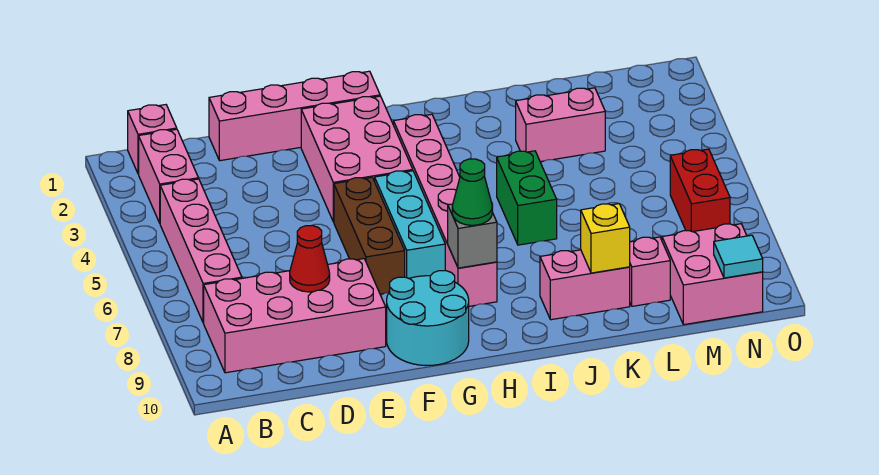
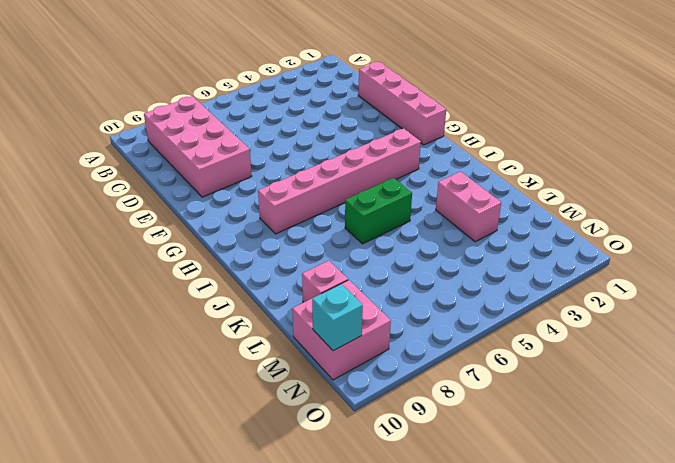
cyan 1x1 brick [312,284,363,351] -> cyan 1x1 tile [714,235,763,278]
none -> pink 1x1 brick [128,105,177,174]
none -> pink 1x2 brick [139,129,198,223]
none -> pink 1x4 brick [160,179,242,323]

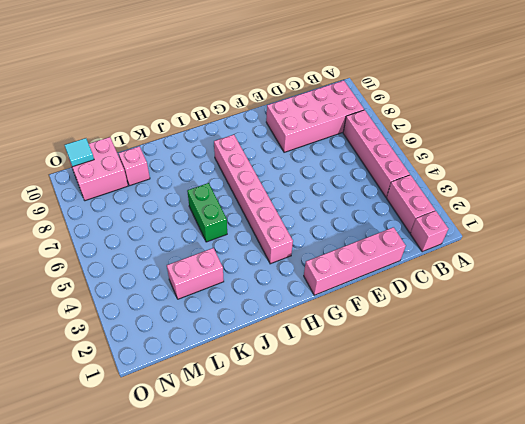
none -> pink 2x3 brick [301,96,413,222]
none -> brown 1x3 brick [334,177,405,294]
none -> cyan 2x2 round brick [387,271,469,366]

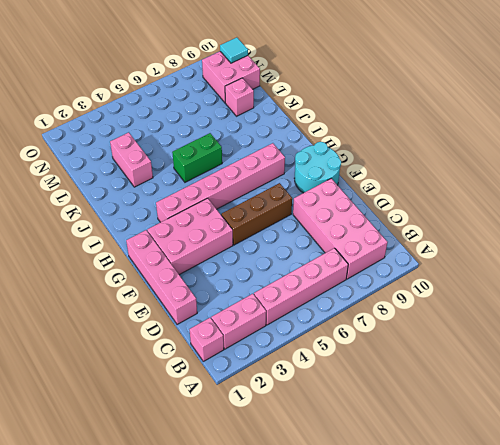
none -> cyan 1x3 brick [375,171,445,278]
none -> pink 1x2 brick [540,250,630,320]
none -> red 1x2 brick [670,149,730,232]

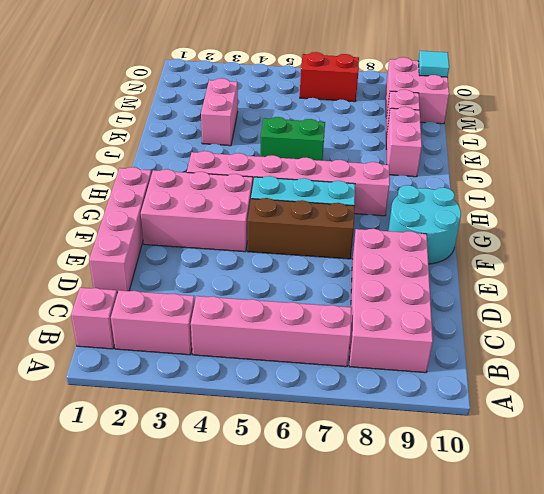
none -> red 1x1 cone [290,226,330,292]
none -> grey 1x1 brick [448,204,497,268]
none -> yellow 1x1 brick [581,204,630,273]

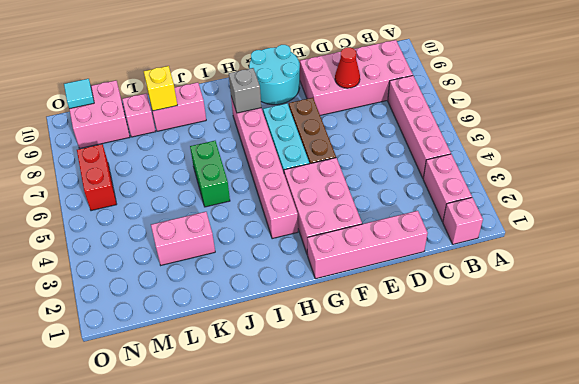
none -> green 1x1 cone [452,159,492,225]

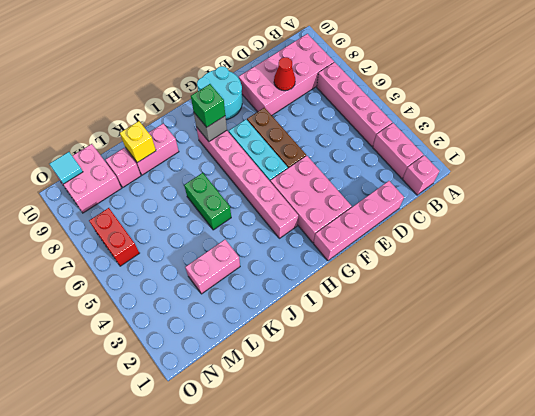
green 1x1 brick [191,84,225,127] -> green 1x1 cone [452,159,492,225]

